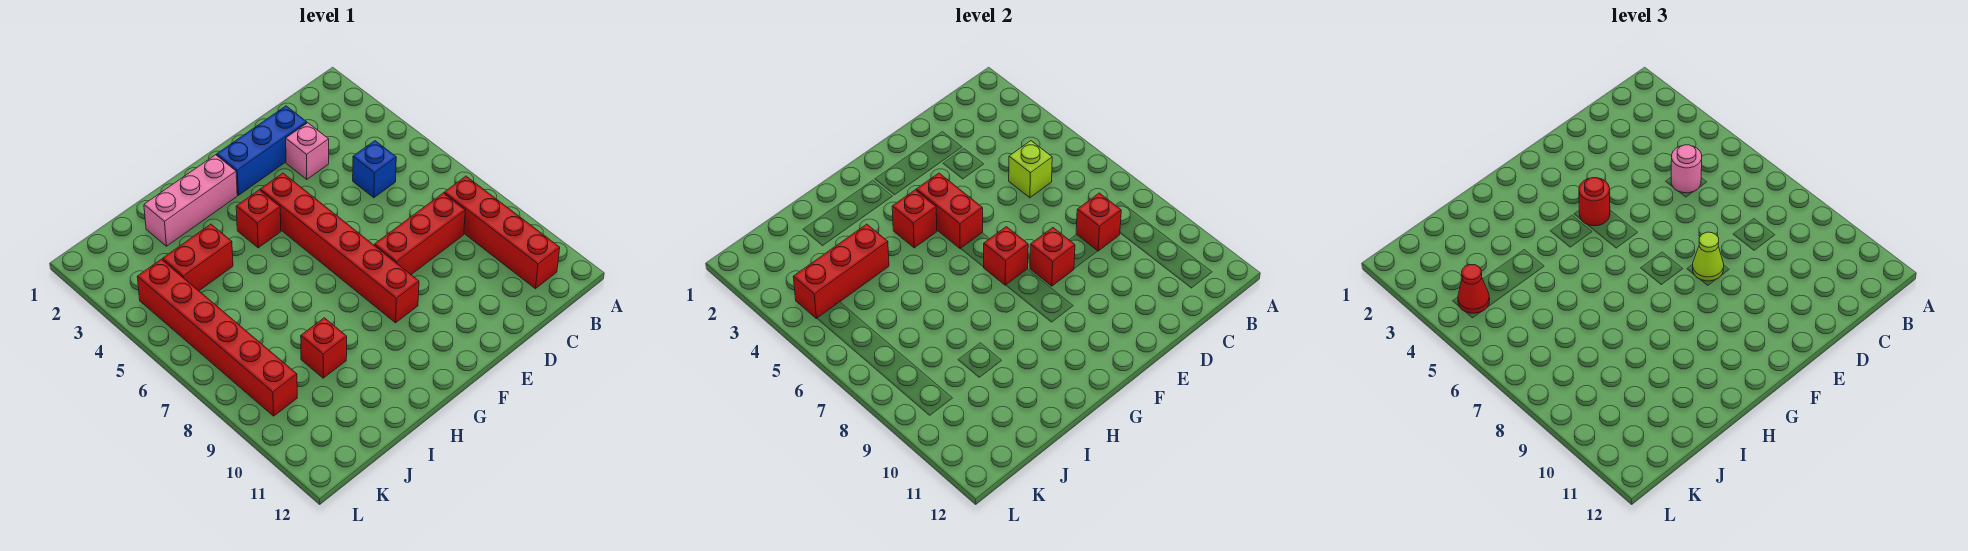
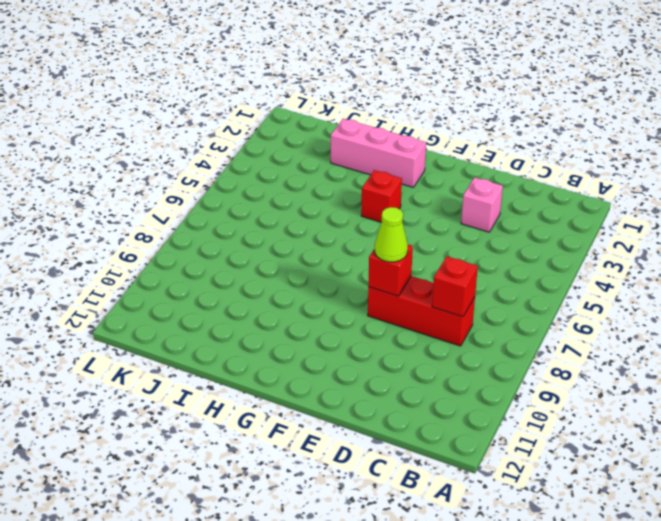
none -> red 1x4 brick [444,176,560,289]
none -> blue 1x1 brick [353,141,396,198]
none -> blue 1x3 brick [217,106,307,195]

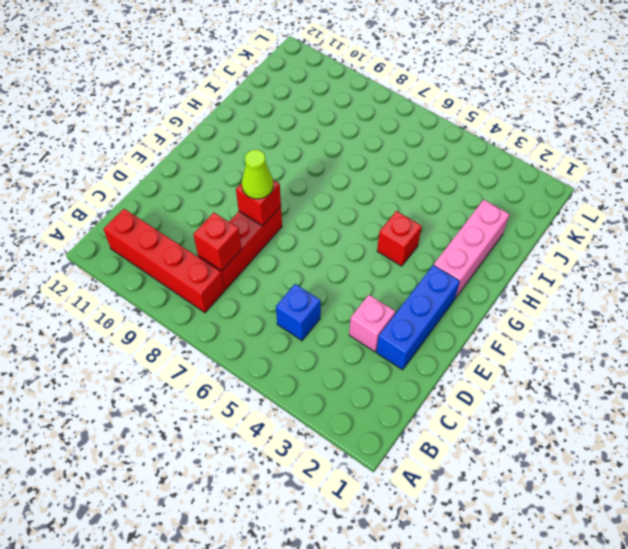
none -> red 1x6 brick [260,173,419,323]
none -> red 1x2 brick [163,224,233,291]
none -> red 1x1 brick [301,318,347,378]

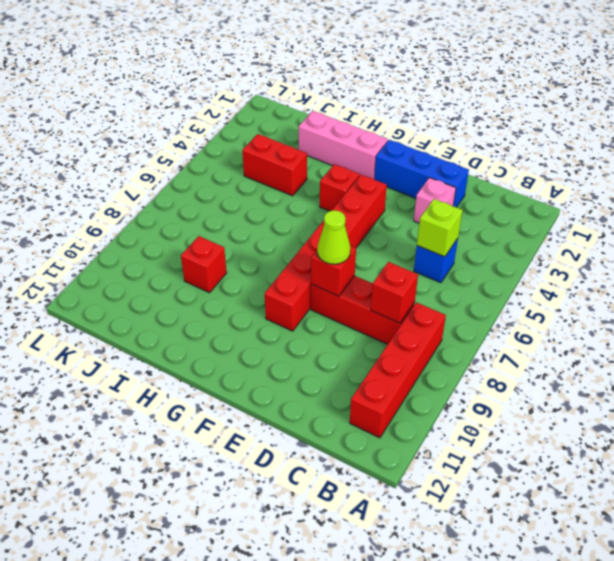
none -> red 1x6 brick [137,259,297,416]
none -> red 1x2 brick [916,173,983,249]
none -> red 1x1 brick [984,227,1028,285]

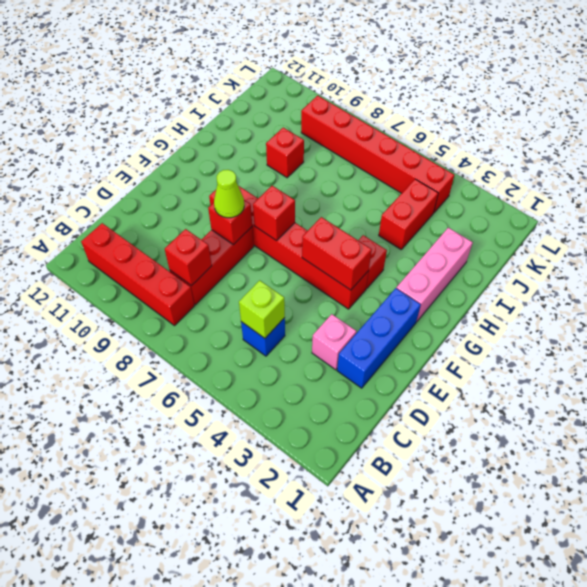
none -> red 1x1 brick [892,190,937,248]
none -> red 1x3 brick [793,224,889,319]
none -> pink 1x1 round brick [1671,145,1702,193]

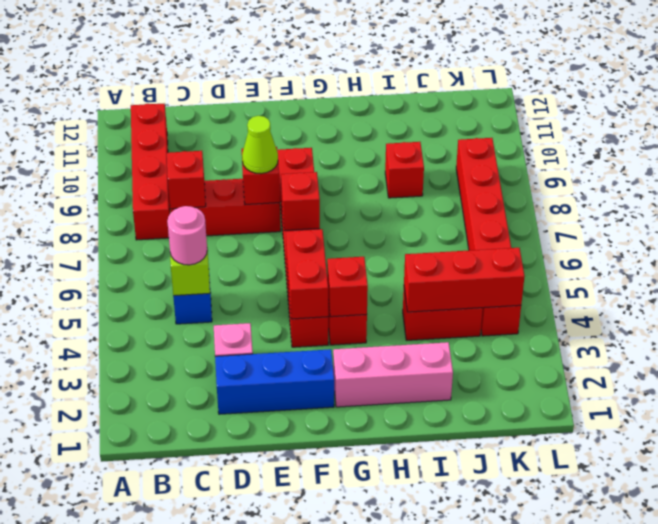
none -> red 1x1 round brick [1579,178,1610,226]
none -> red 1x1 cone [1458,265,1490,313]

